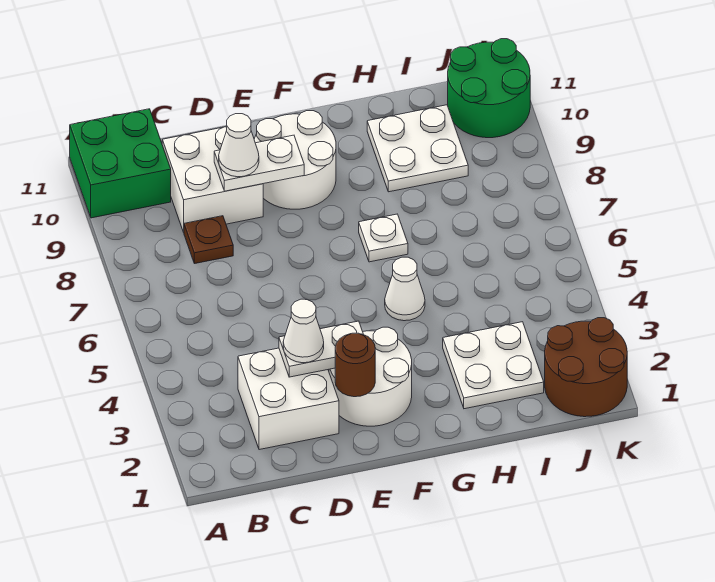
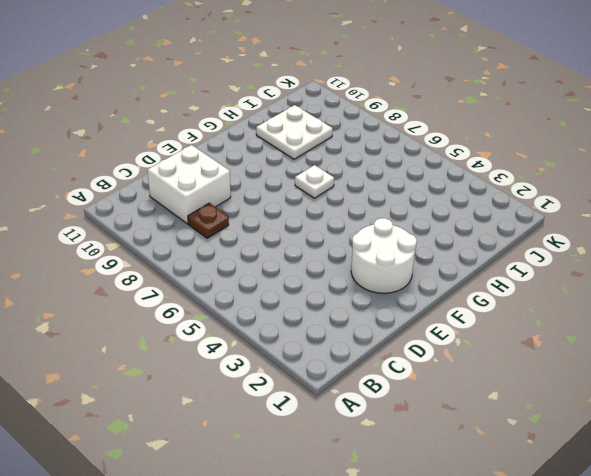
none -> green 2x2 brick [70,109,171,218]
none -> white 2x2 brick [238,348,339,450]
none -> white 2x2 round brick [254,111,336,209]

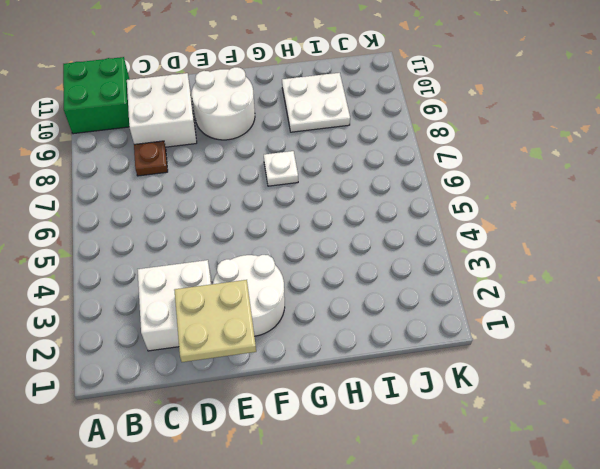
tan 2x2 plate [174,280,256,362] -> brown 1x1 round brick [335,333,375,397]
none -> white 1x1 cone [385,257,425,321]
none -> white 2x2 plate [443,322,544,409]
none -> brown 2x2 round brick [545,318,627,417]

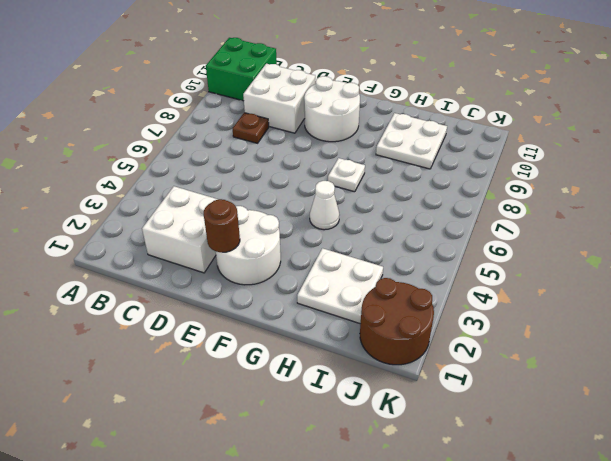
none -> green 2x2 round brick [448,39,530,138]
none -> white 1x2 plate [279,321,363,377]
none -> white 1x2 plate [214,135,304,191]

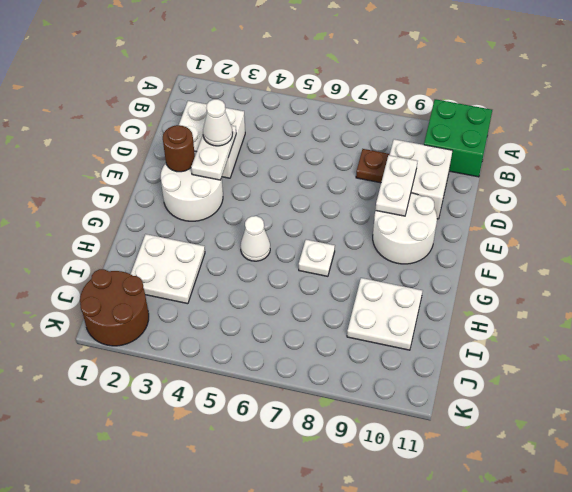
none -> green 2x2 round brick [448,39,530,138]
none -> white 1x1 cone [219,114,259,177]

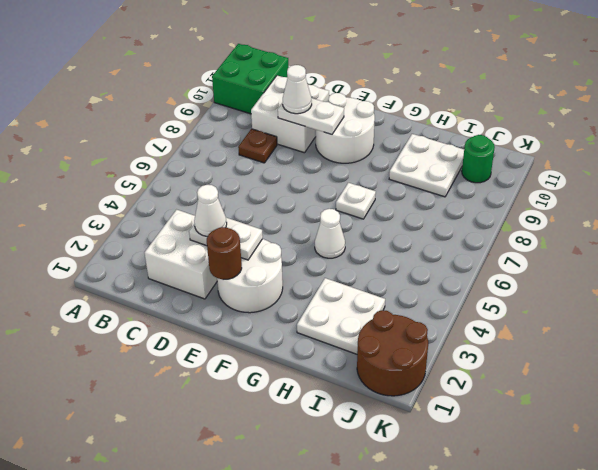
green 1x1 round brick [462,135,495,183] -> green 2x2 round brick [448,39,530,138]

